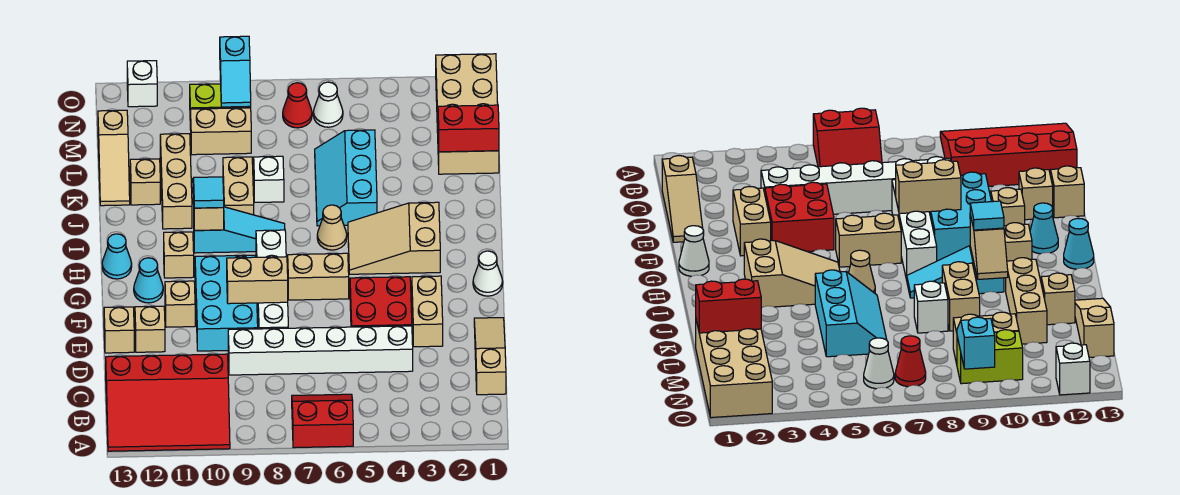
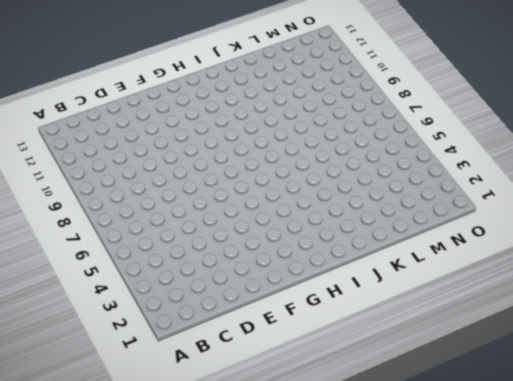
none -> red 2x2 slope [292,394,353,448]
none -> red 3x4 slope [106,354,230,451]
none -> tan 1x3 slope [474,318,506,395]
none -> white 1x6 brick [228,326,413,375]

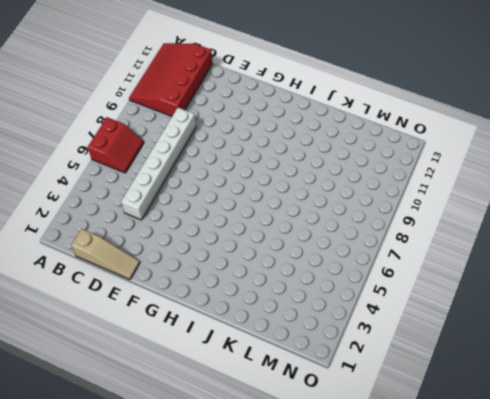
none -> tan 1x2 brick [412,276,443,347]
none -> red 2x2 brick [350,277,412,327]
none -> white 1x4 brick [256,230,288,329]
none -> cyan 2x3 brick [195,255,258,351]

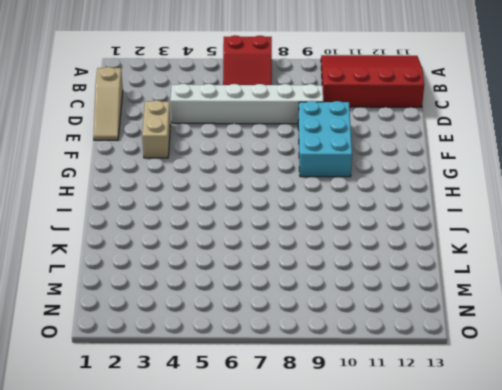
none -> red 2x2 brick [350,277,412,327]
none -> white 1x4 brick [256,230,288,329]
none -> tan 1x1 brick [135,306,165,352]
none -> tan 1x1 brick [104,307,134,353]

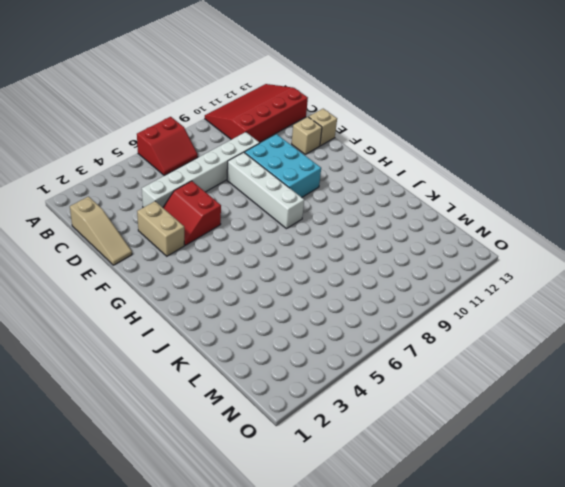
red 2x2 slope [163,181,221,245] -> red 2x2 brick [350,277,412,327]
none -> tan 1x1 brick [165,281,195,327]
none -> white 1x1 cone [473,251,503,296]
none -> tan 1x2 brick [288,253,349,300]
none -> cyan 1x1 cone [134,258,163,303]

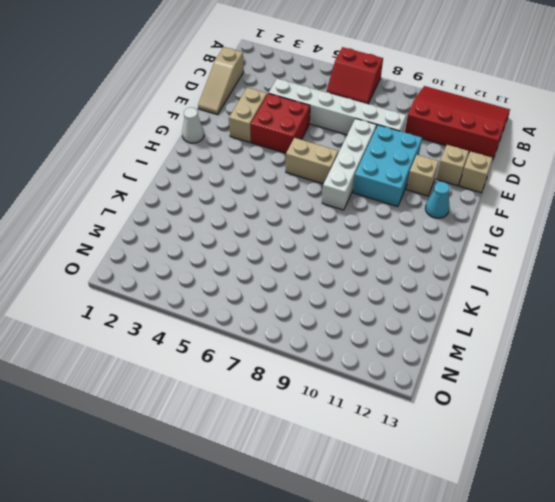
none -> tan 2x3 slope [348,202,440,274]
none -> tan 1x1 brick [164,232,194,278]
none -> cyan 1x1 cone [102,234,132,279]
none -> tan 1x1 cone [317,205,347,250]

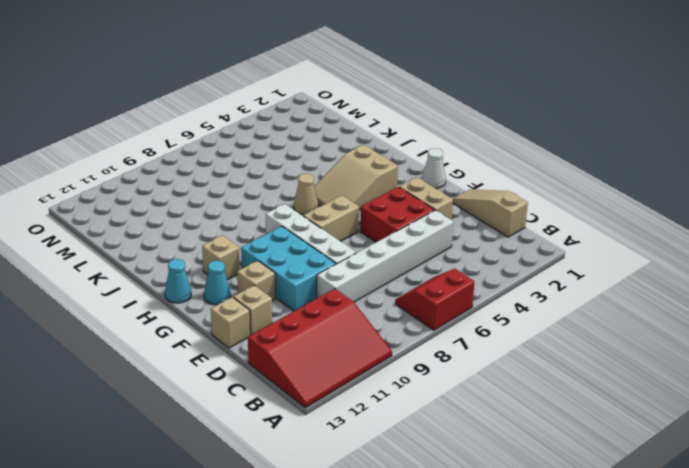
none -> cyan 1x3 slope [194,207,285,253]
none -> cyan 2x3 slope [315,130,377,226]
none -> tan 1x2 brick [223,157,254,215]
none -> tan 1x3 brick [160,134,192,229]

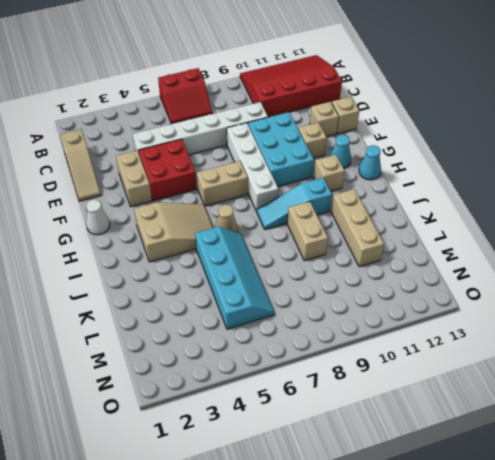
cyan 2x4 slope [195,227,274,329] -> cyan 2x3 slope [315,130,377,226]
none -> white 1x1 brick [254,156,284,202]
none -> tan 1x1 brick [130,159,160,205]
none -> tan 1x3 slope [98,110,130,206]
none -> tan 2x4 brick [436,54,499,174]

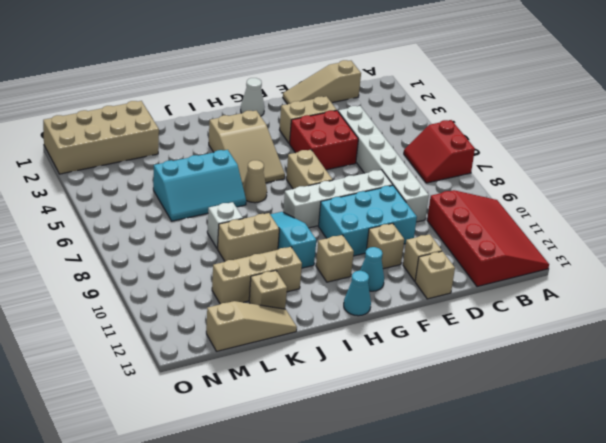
none -> tan 1x2 brick [191,108,251,155]
none -> white 1x1 cone [313,82,343,127]
none -> red 1x1 cone [283,83,312,128]
none -> lime 1x2 brick [190,84,251,130]

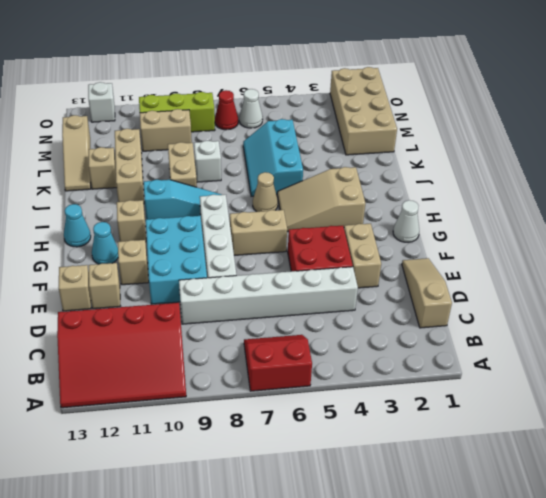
lime 1x3 brick [139,92,215,132] -> lime 1x2 brick [190,84,251,130]
none -> tan 1x2 brick [227,257,288,304]
none -> tan 1x2 slope [193,178,224,230]
none -> red 1x2 brick [438,105,499,152]
none -> cyan 1x2 slope [220,36,251,107]

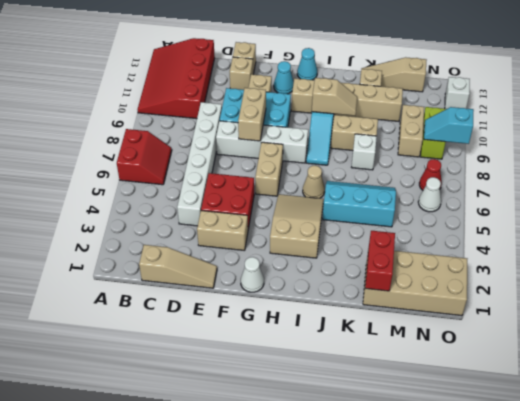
none -> cyan 1x1 tile [194,177,224,208]

